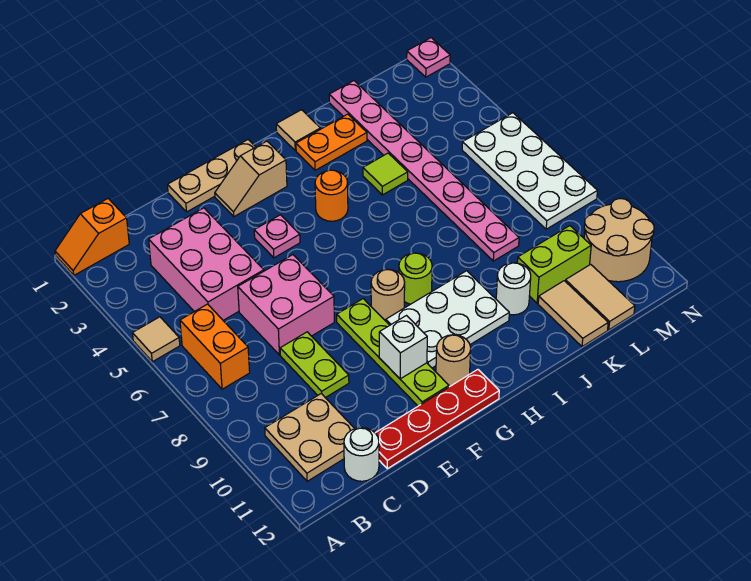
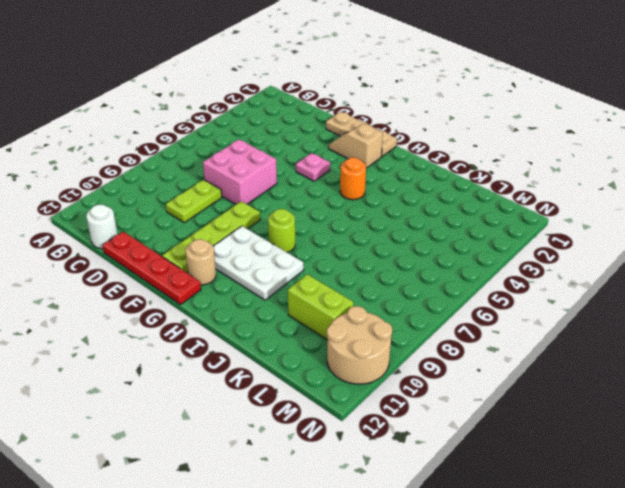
none -> orange 1x2 slope [55,199,129,275]
none -> tan 1x1 tile [132,317,180,362]
none -> orange 1x2 brick [180,304,250,389]
none -> tan 2x2 plate [265,394,355,481]

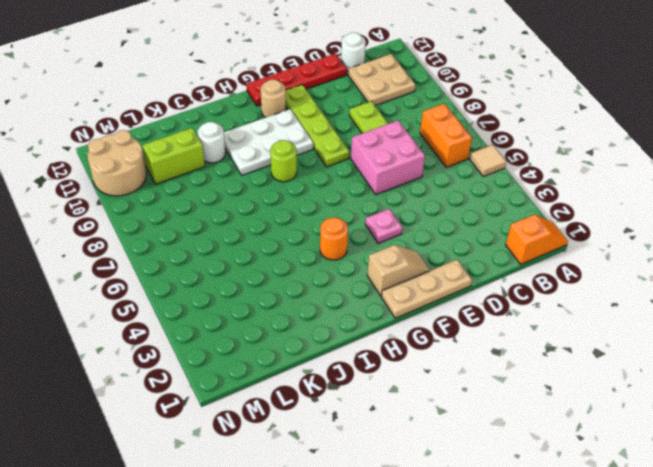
none -> pink 2x3 brick [149,208,264,320]
none -> tan 1x1 round brick [371,269,405,321]
none -> tan 1x1 tile [276,110,320,151]
none -> orange 1x2 plate [296,114,367,170]

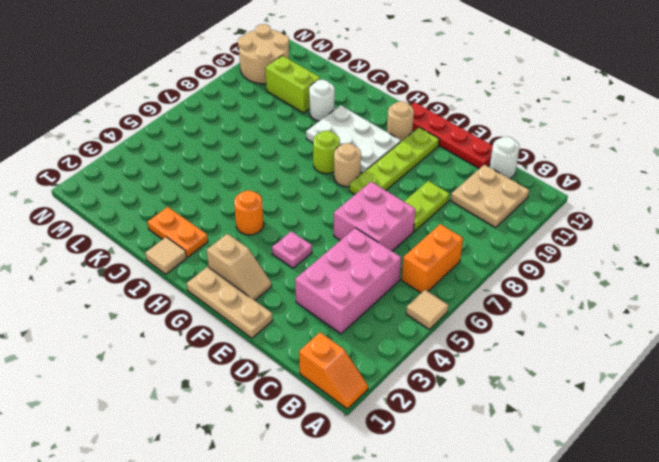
none -> lime 1x1 tile [363,153,408,195]
none -> pink 1x8 plate [329,81,519,261]
none -> tan 1x2 tile [538,281,608,347]
none -> tan 1x2 tile [565,264,635,330]

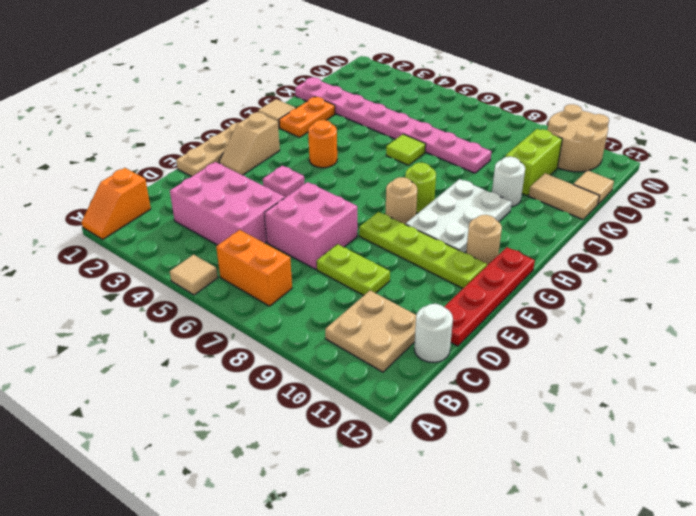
lime 1x1 tile [386,134,426,165] -> lime 1x1 tile moved to [363,153,408,195]
tan 1x1 tile [573,170,614,204] -> tan 1x2 tile [565,264,635,330]
none -> white 2x4 plate [462,113,597,229]
none -> pink 1x1 plate [407,38,450,77]
none -> white 1x1 brick [379,316,427,379]

